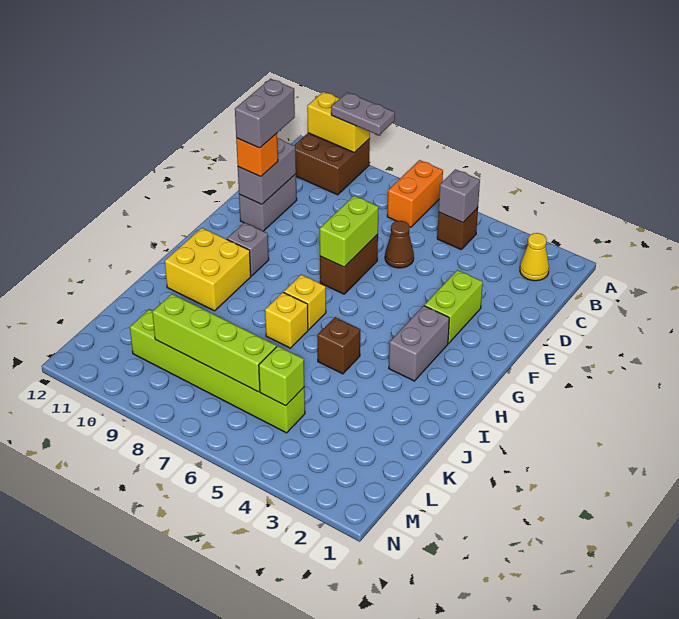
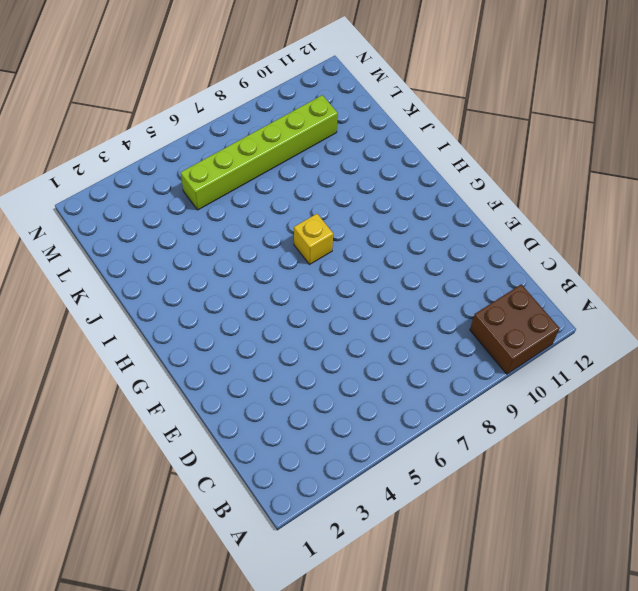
none -> orange 1x2 brick [387,160,443,227]
none -> yellow 1x1 cone [520,233,549,281]
none -> brown 1x1 brick [437,208,478,249]

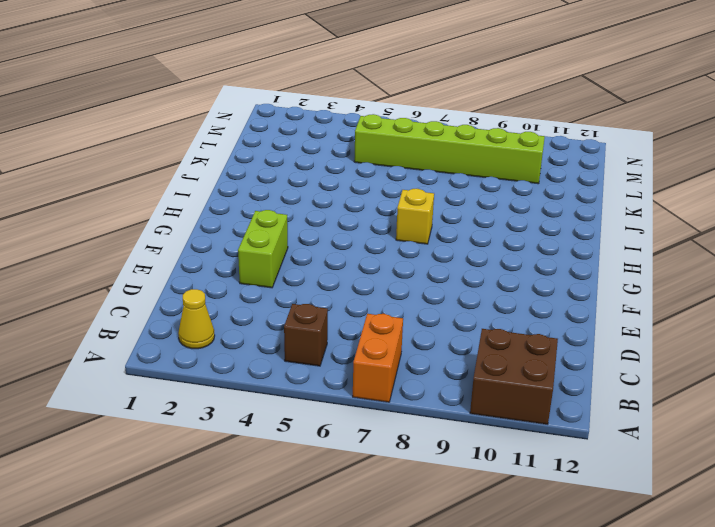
none -> brown 1x1 cone [385,221,414,268]
none -> grey 1x2 brick [239,174,297,231]
none -> brown 1x2 brick [320,234,378,294]

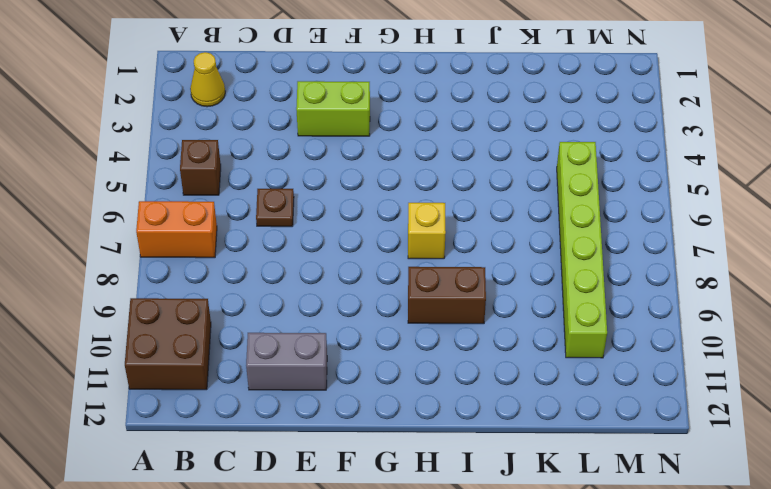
brown 1x1 plate [256,189,294,227] -> brown 1x1 cone [385,221,414,268]
brown 1x2 brick [408,267,486,324] -> brown 1x2 brick moved to [320,234,378,294]
none -> grey 1x2 brick [389,306,449,381]
none -> grey 1x1 brick [227,223,269,276]
none -> yellow 2x2 brick [165,228,251,311]

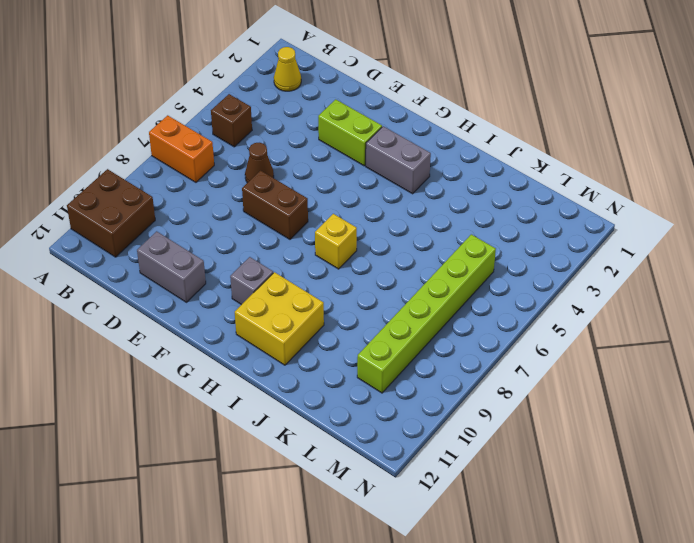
none -> brown 1x1 brick [318,317,360,374]
none -> yellow 1x1 brick [265,292,308,348]
none -> yellow 1x2 brick [307,92,370,153]

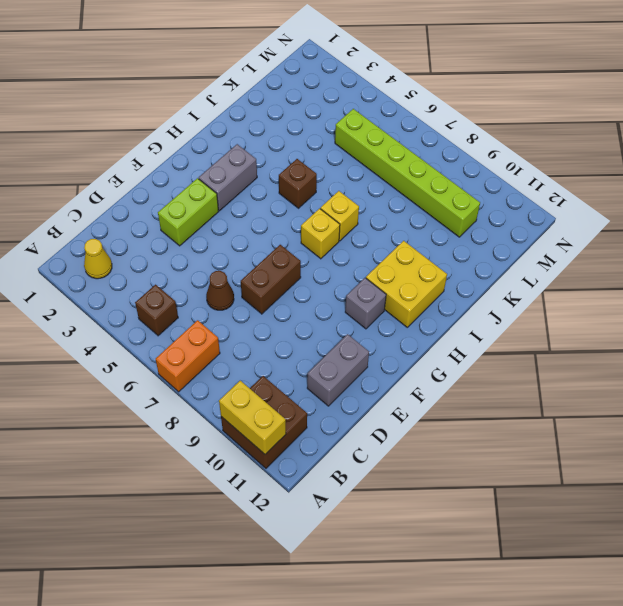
none -> grey 1x1 brick [439,169,480,223]
none -> grey 1x2 brick [238,138,296,204]
none -> lime 1x2 brick [320,196,378,267]

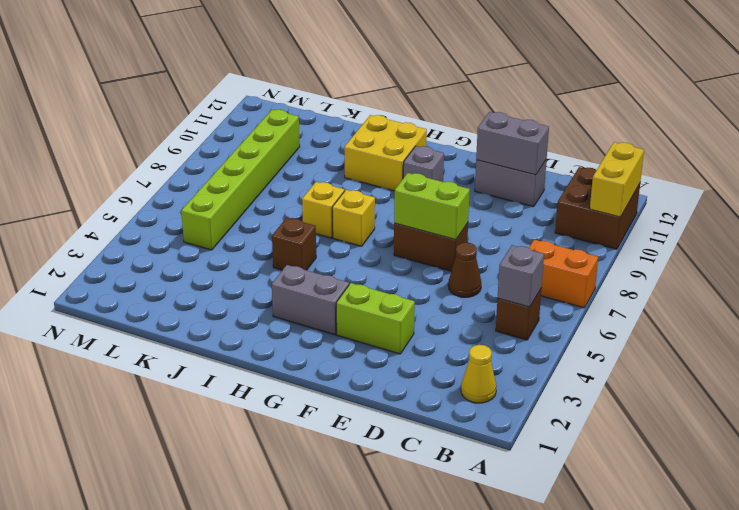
none -> lime 1x1 brick [259,346,304,406]
none -> lime 1x4 brick [152,294,276,392]
none -> grey 1x2 plate [331,92,395,135]

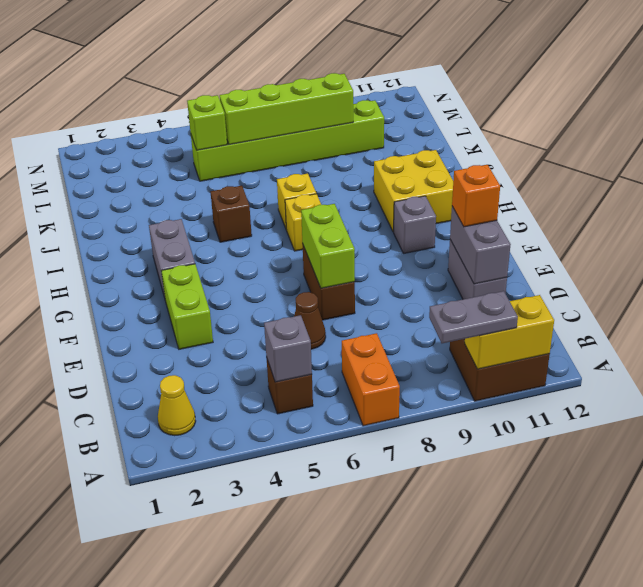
none -> grey 1x2 brick [235,79,295,148]

